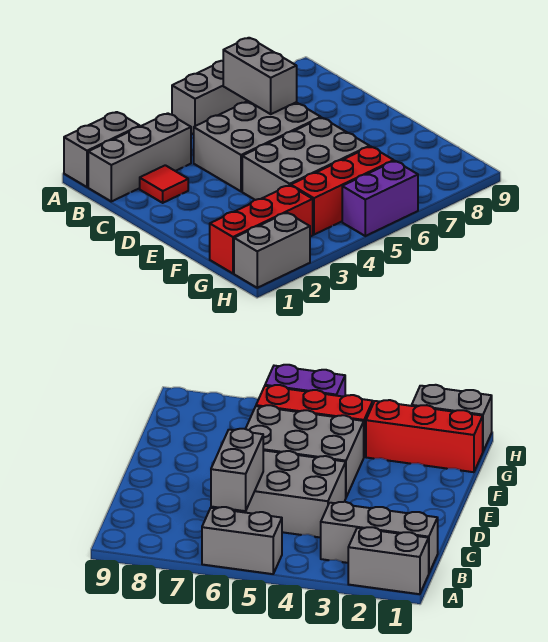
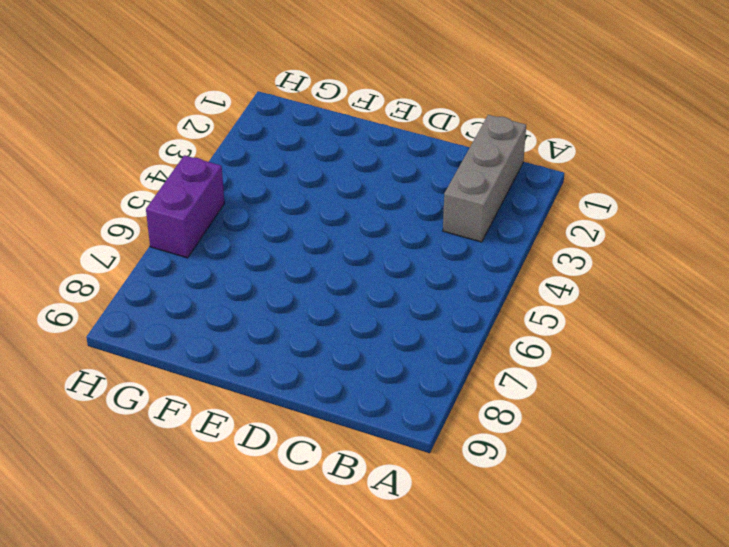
none -> grey 1x2 brick [64,112,140,187]
none -> grey 1x2 brick [172,61,247,135]

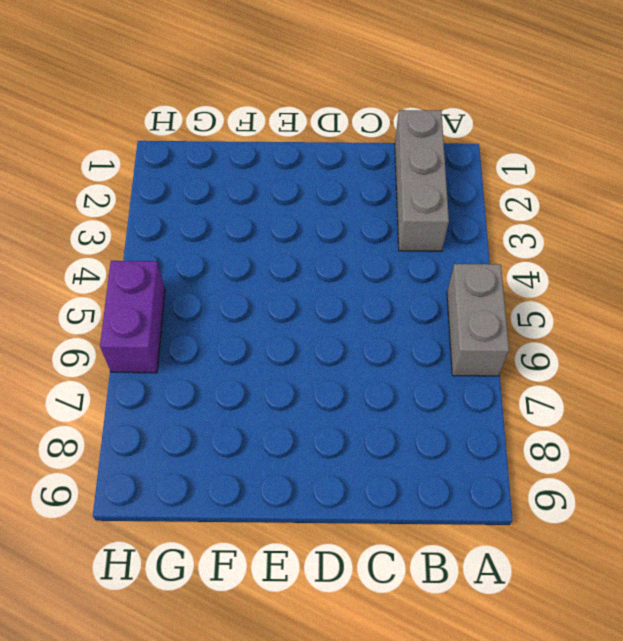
none -> grey 1x2 brick [64,112,140,187]
none -> red 1x1 tile [140,165,188,203]

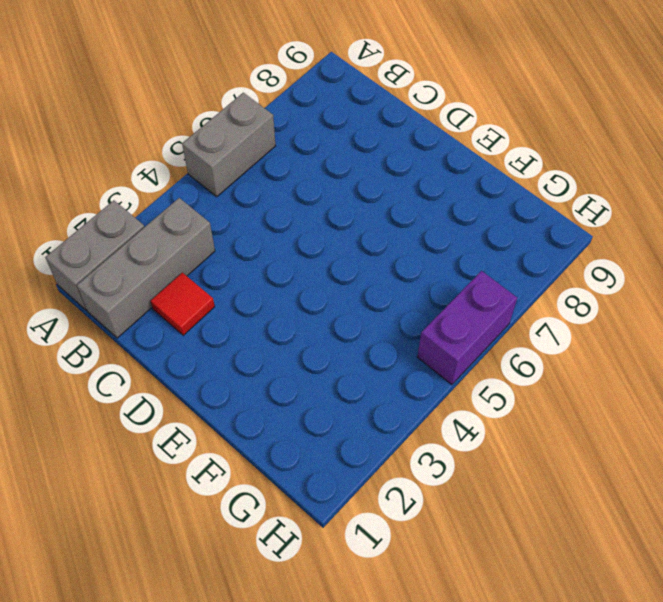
none -> grey 2x3 brick [194,101,321,191]
none -> grey 2x3 brick [242,118,369,200]

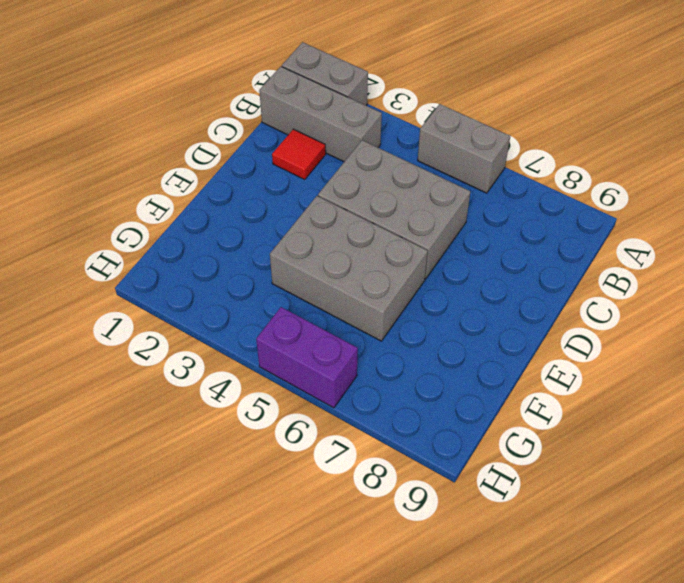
none -> red 1x3 brick [210,185,313,273]
none -> red 1x3 brick [291,146,394,235]

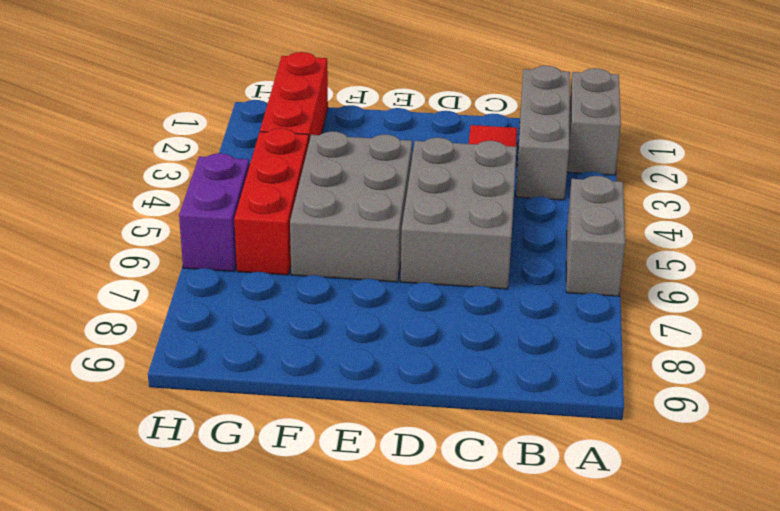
none -> grey 1x2 brick [234,213,310,288]
none -> grey 1x2 brick [223,38,297,114]

